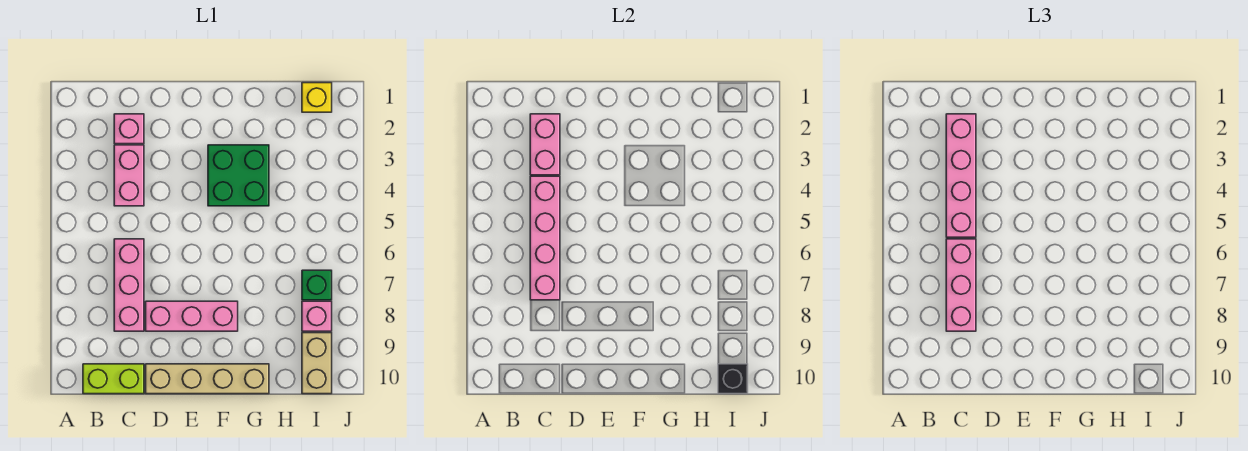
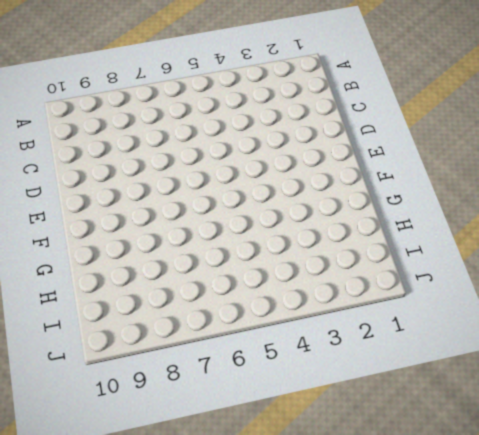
none -> lime 1x2 brick [83,364,144,394]
none -> pink 1x1 brick [114,114,144,144]
none -> pink 1x2 brick [114,145,144,206]

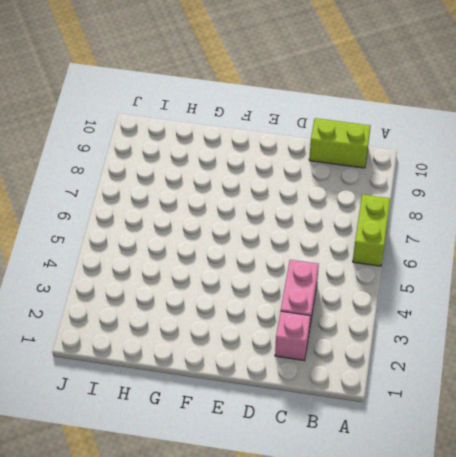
lime 1x2 brick [353,194,390,266] -> none
none -> pink 1x3 brick [114,239,144,331]
none -> pink 1x3 brick [146,301,238,331]
none -> tan 1x4 brick [146,364,269,394]

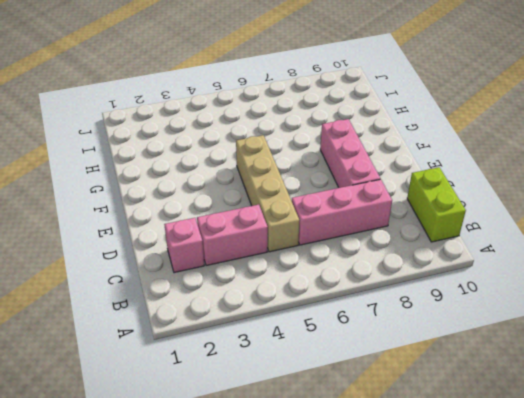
tan 1x4 brick [236,135,299,252] -> tan 1x4 brick moved to [146,364,269,394]
none -> green 2x2 brick [208,145,269,206]
none -> yellow 1x1 brick [302,83,332,112]
none -> green 1x1 brick [302,270,332,300]

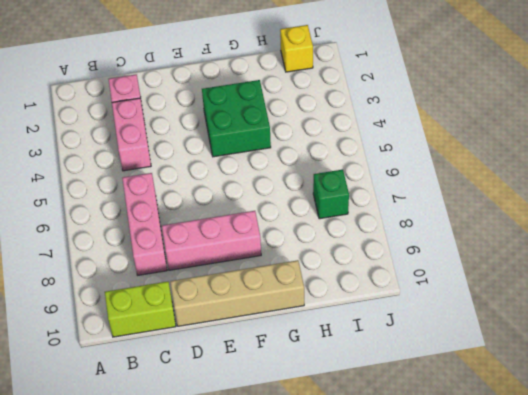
none -> pink 1x1 brick [302,301,332,331]
none -> tan 1x2 brick [302,333,332,394]
none -> pink 1x2 brick [530,114,560,175]

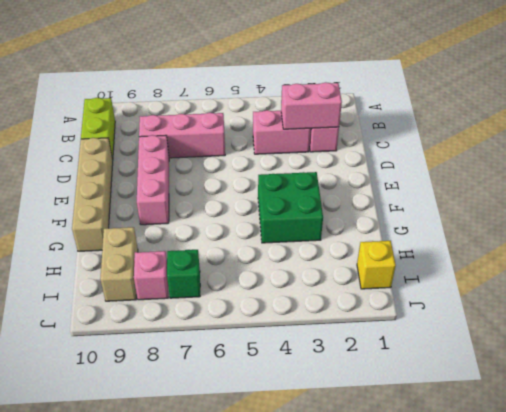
tan 1x2 brick [100,227,138,301] -> tan 1x2 brick turned to [302,333,332,394]
none -> pink 1x4 brick [530,176,560,300]
none -> black 1x1 brick [718,364,748,394]
none -> pink 1x4 brick [946,114,976,237]

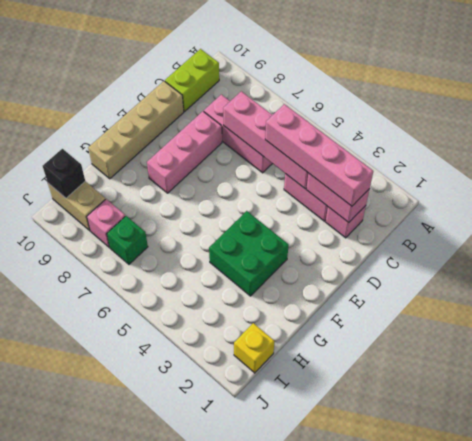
none -> pink 1x3 brick [946,239,976,331]

